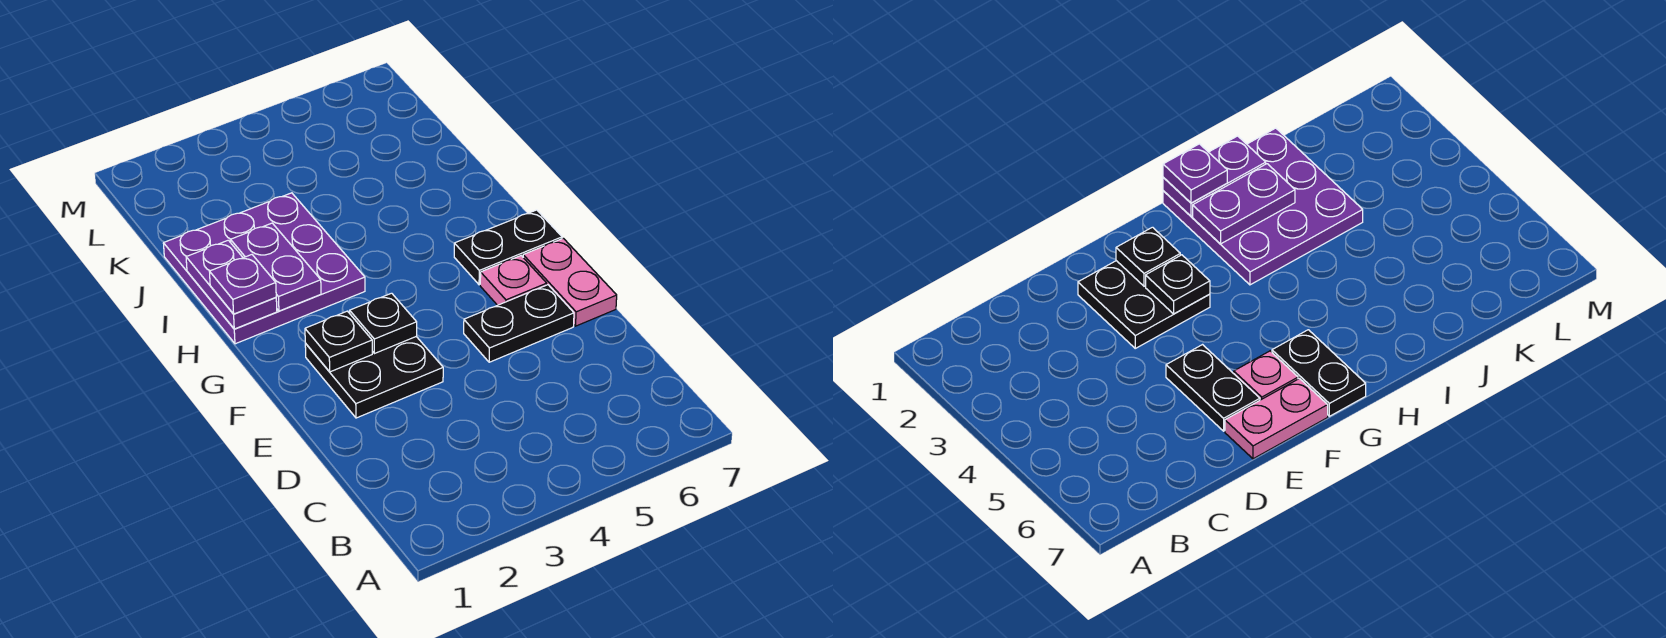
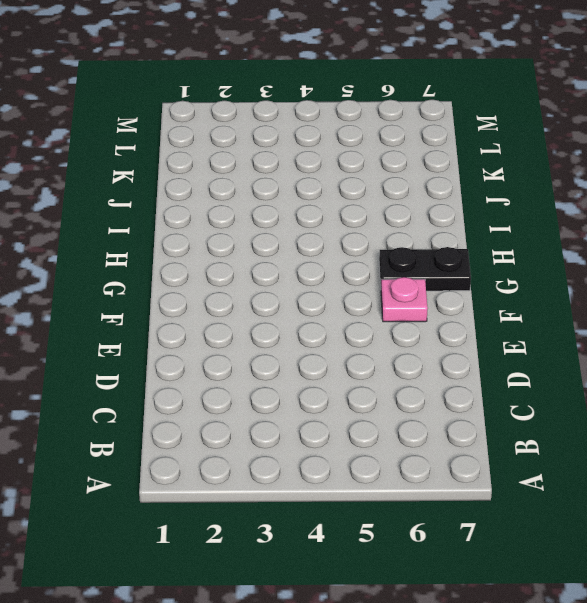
none -> black 2x2 plate [305,337,443,418]
none -> black 1x2 plate [464,285,574,362]

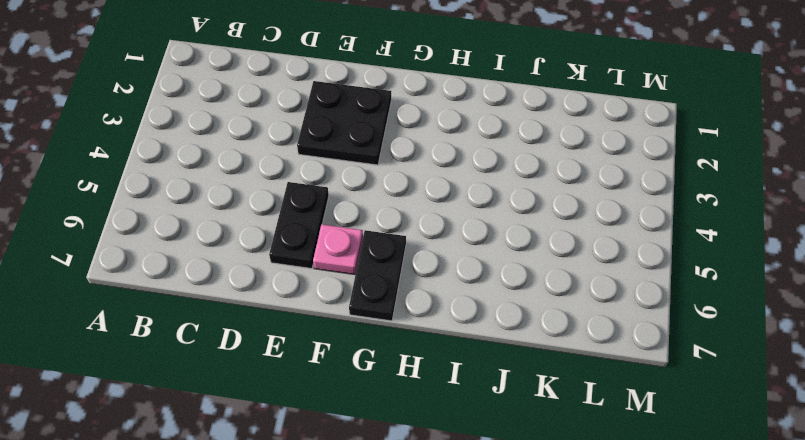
none -> pink 1x2 plate [523,238,617,326]
none -> purple 3x3 plate [163,193,365,344]

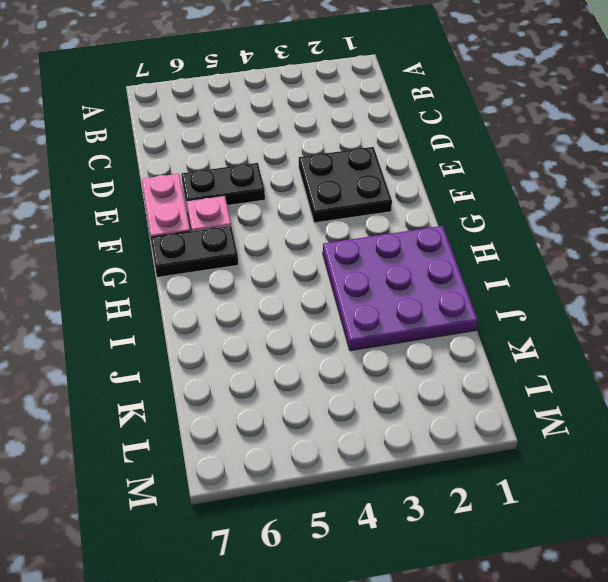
none -> black 1x1 plate [305,311,372,372]
none -> black 1x1 plate [350,293,417,353]

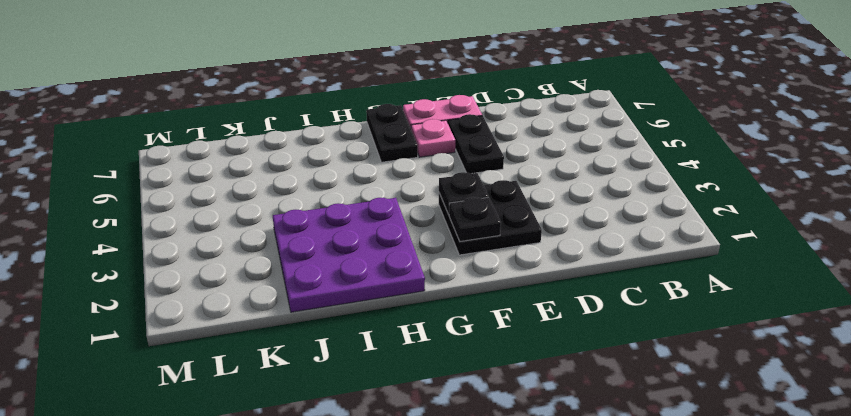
none -> purple 1x2 plate [186,240,277,329]
none -> purple 1x2 plate [231,223,321,311]

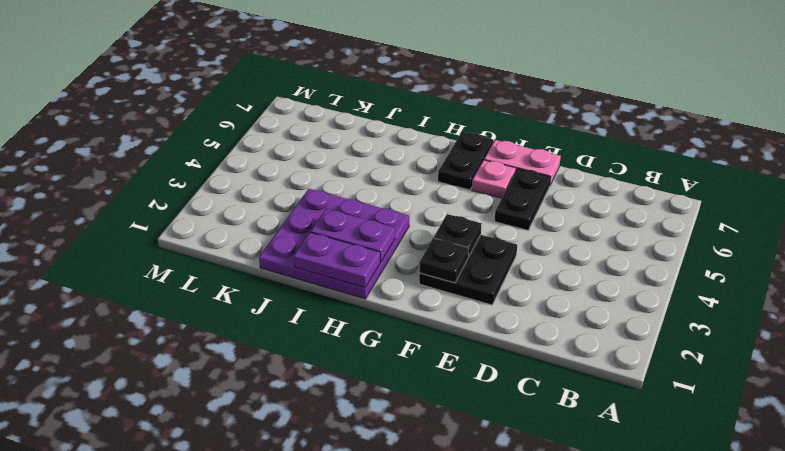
none -> purple 1x1 plate [209,255,276,314]

